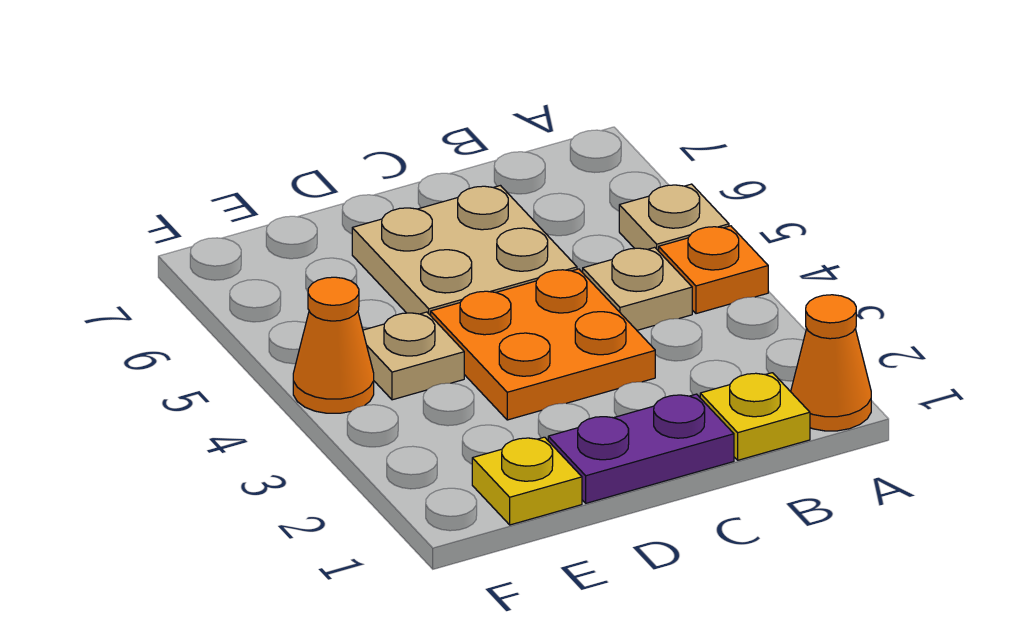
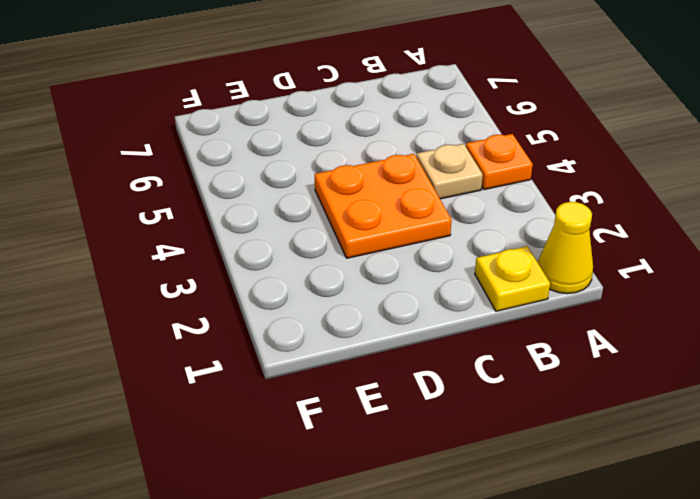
yellow 1x1 cone [538,202,593,294] -> orange 1x1 cone [791,295,871,431]
none -> tan 1x1 plate [619,184,729,251]
none -> purple 1x2 plate [548,394,734,503]

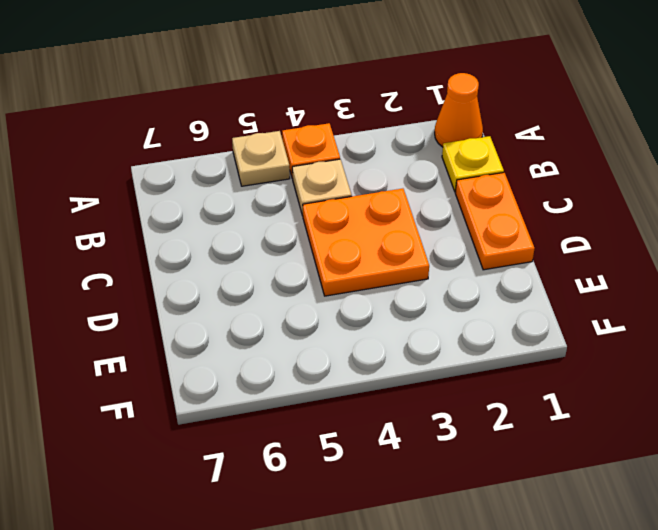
orange 1x2 plate [455,173,535,270] -> purple 1x2 plate [548,394,734,503]
none -> tan 2x2 plate [352,186,577,316]
none -> yellow 1x1 plate [472,437,582,525]

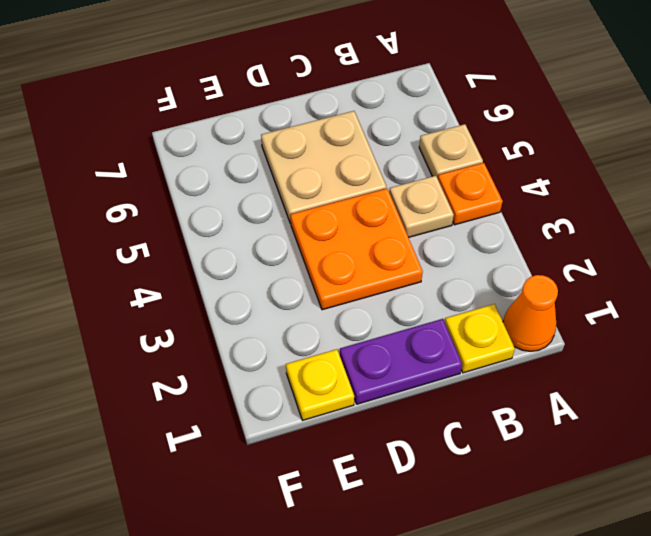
none -> tan 1x1 plate [363,312,464,400]
none -> orange 1x1 cone [293,277,374,413]

